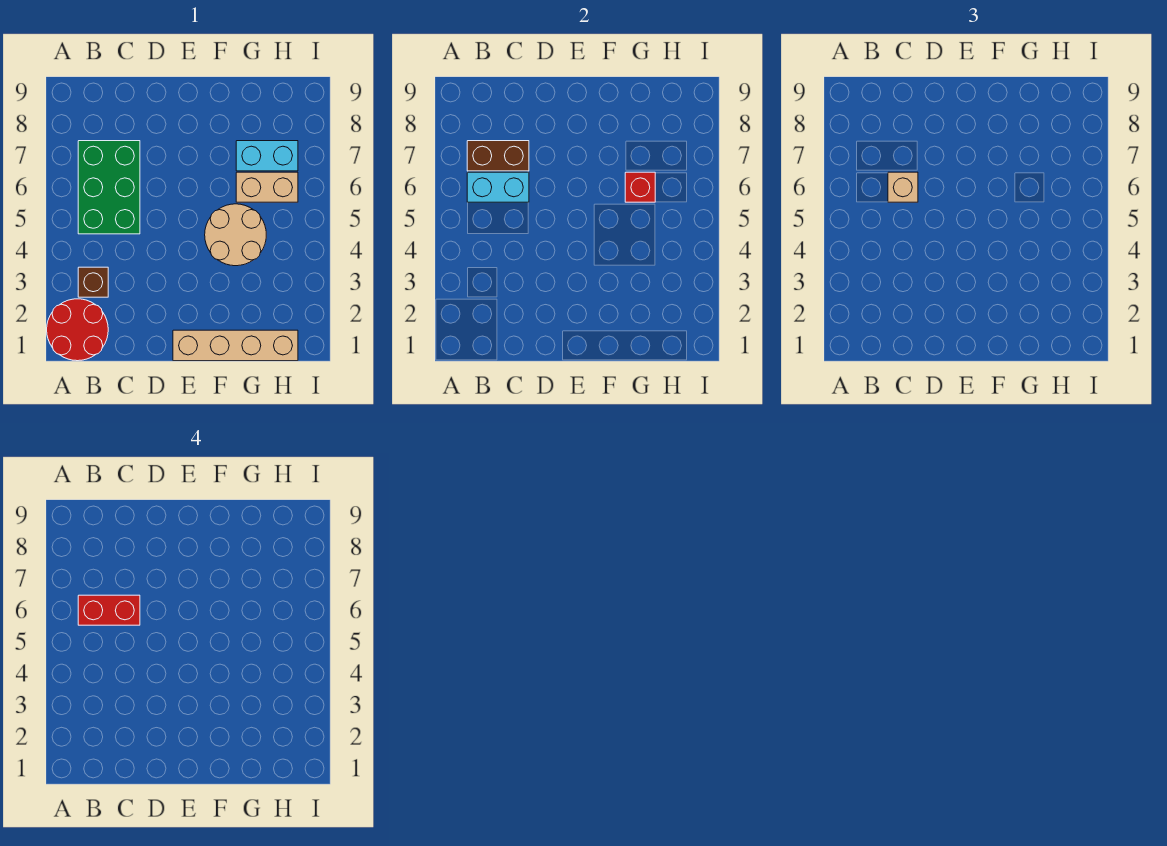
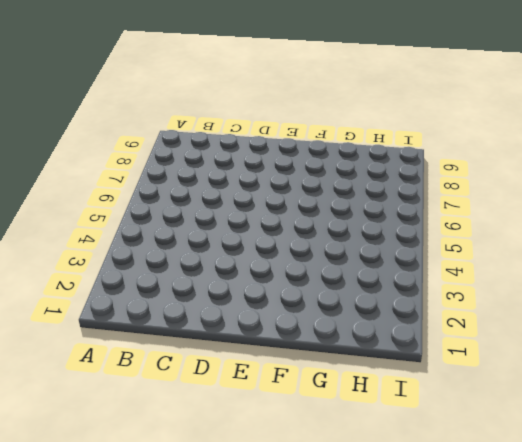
none -> red 2x2 round brick [47,299,108,361]
none -> brown 1x1 brick [78,267,108,297]
none -> green 2x3 brick [78,141,140,234]

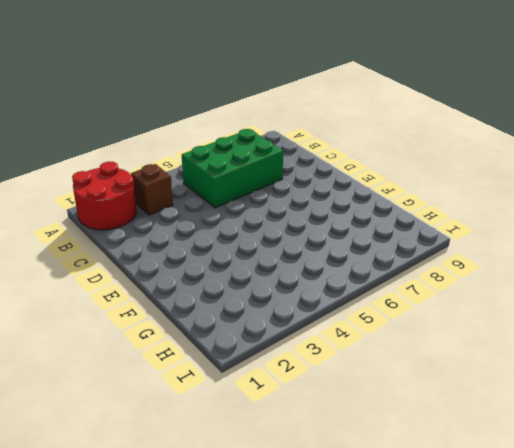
none -> tan 1x4 brick [173,330,298,361]
none -> tan 2x2 round brick [205,204,266,266]
none -> tan 1x2 brick [236,172,298,202]

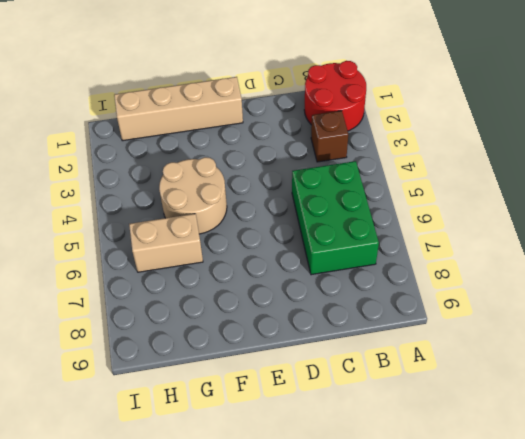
none -> cyan 1x2 brick [236,141,298,171]
none -> cyan 1x2 brick [467,172,529,202]
none -> brown 1x2 brick [467,141,529,171]

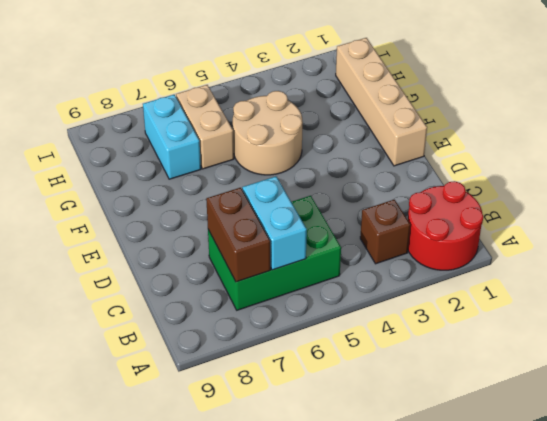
none -> red 1x1 brick [625,172,655,202]
none -> tan 1x1 brick [888,172,918,202]
none -> red 1x2 brick [78,595,140,625]

